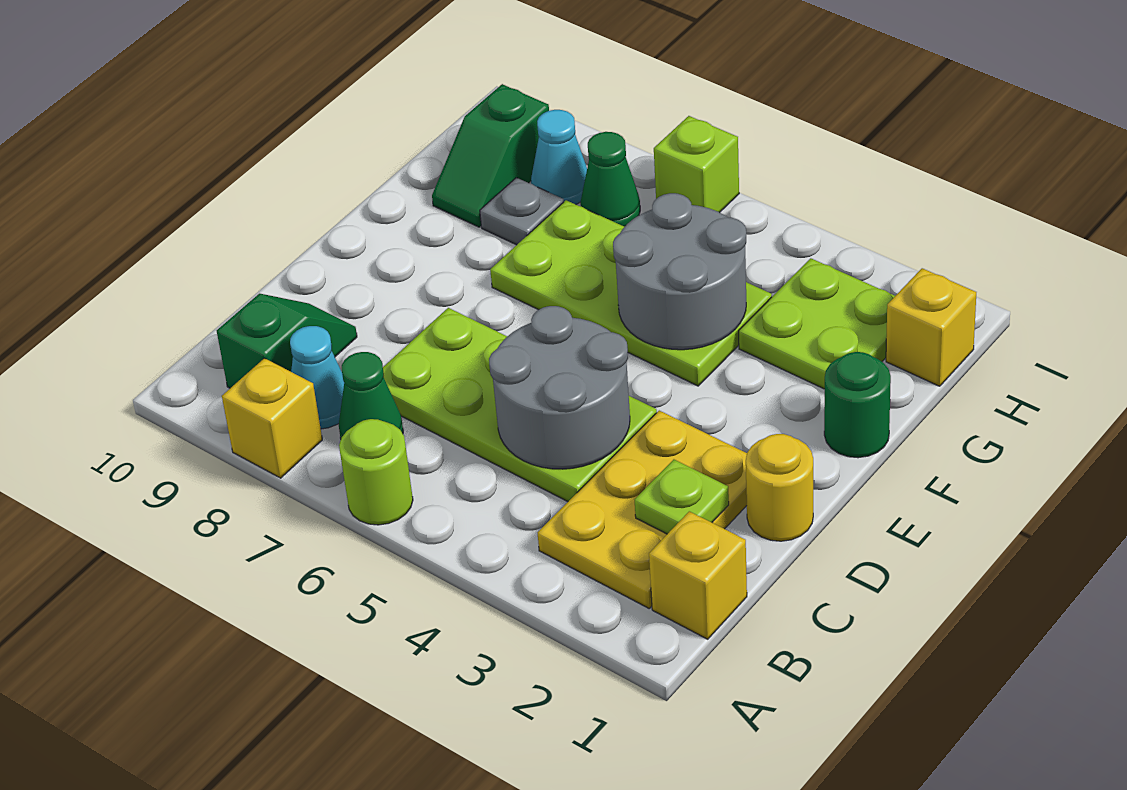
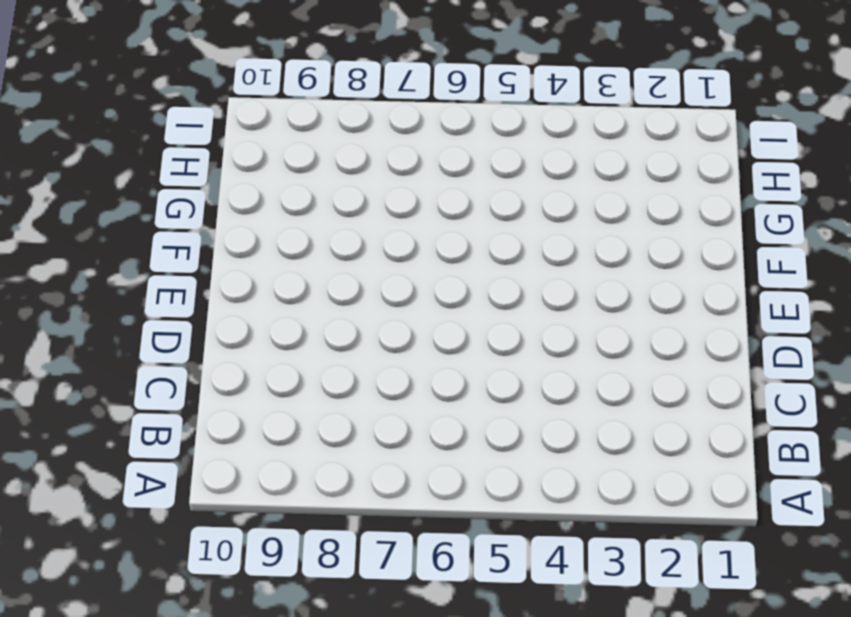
none -> lime 1x1 round brick [339,419,413,525]
none -> yellow 1x1 brick [222,358,322,478]
none -> yellow 1x1 brick [649,511,747,639]

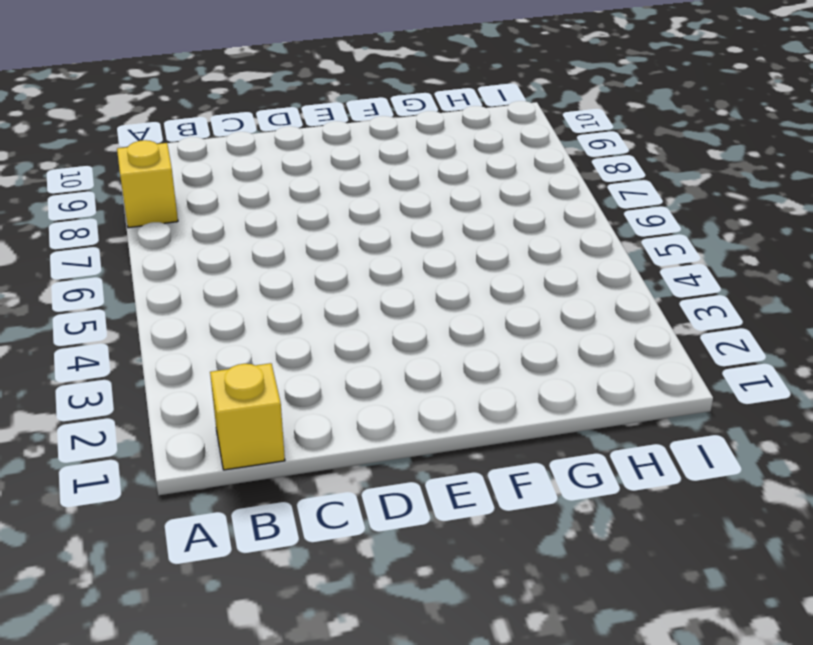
none -> lime 1x1 round brick [339,419,413,525]
none -> yellow 2x3 plate [538,411,747,608]
none -> green 1x1 cone [339,352,403,438]

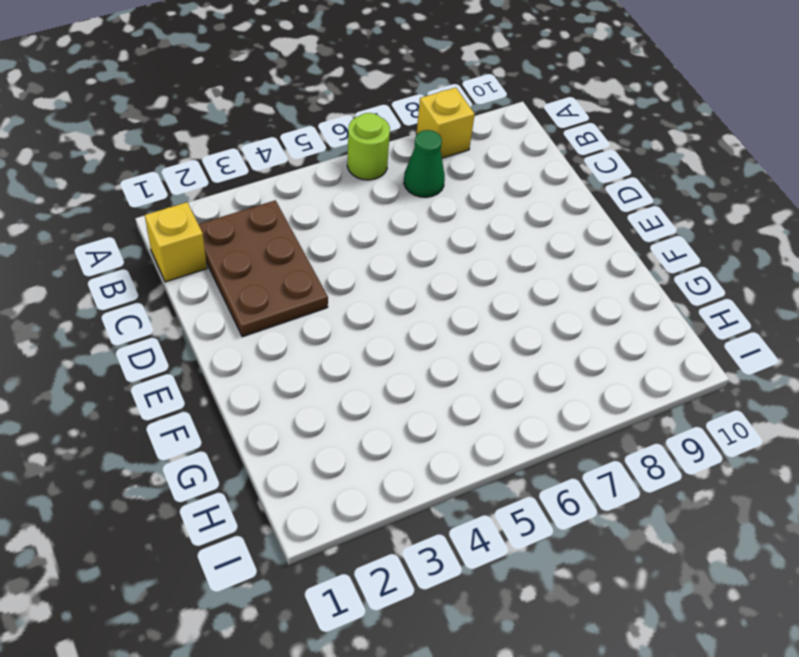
brown 2x3 plate [198,200,328,337] -> yellow 2x3 plate [538,411,747,608]
none -> cyan 1x1 cone [290,326,344,429]
none -> green 1x2 slope [217,294,357,388]
none -> lime 2x4 plate [383,308,657,502]

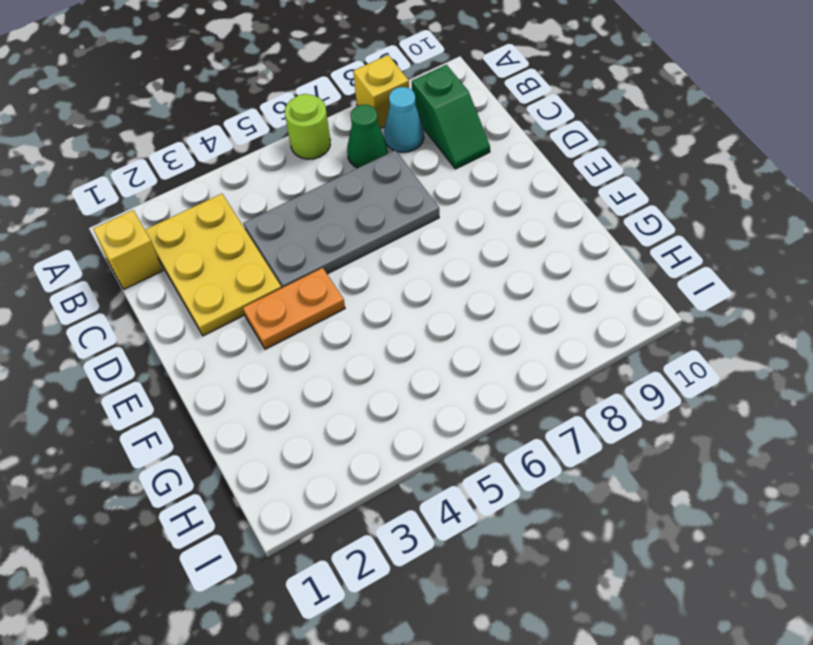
grey 2x4 plate [244,150,439,288] -> lime 2x4 plate [383,308,657,502]
orange 1x2 plate [243,268,345,349] -> none
none -> yellow 1x1 round brick [746,434,813,541]
none -> green 1x1 round brick [824,352,891,458]
none -> lime 2x4 plate [490,200,772,386]

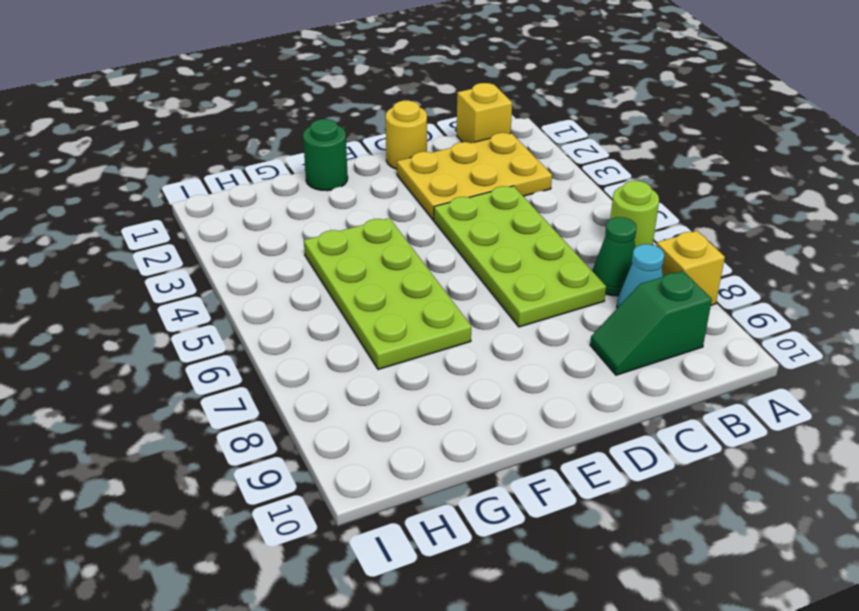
none -> lime 2x2 plate [739,258,895,389]
none -> grey 1x1 plate [480,178,564,245]
none -> green 1x2 slope [432,84,549,227]

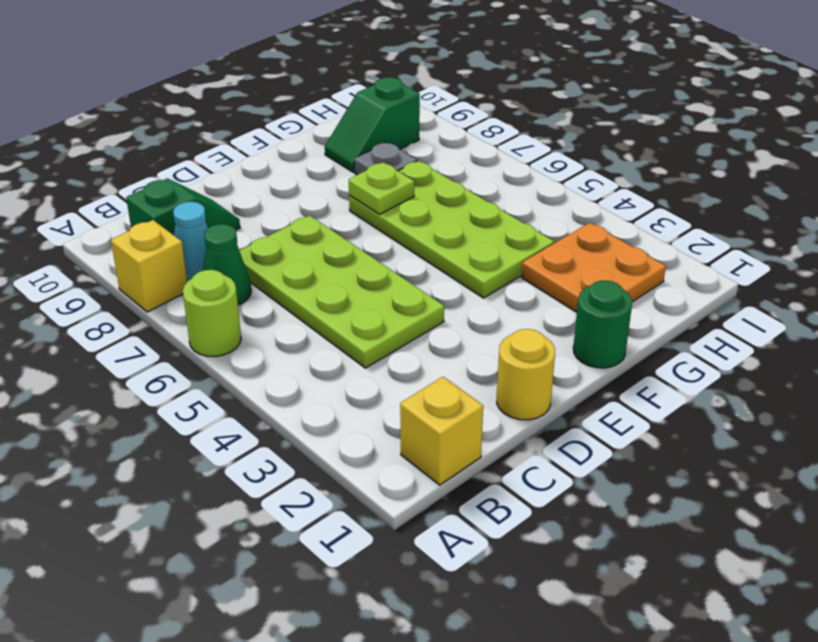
lime 1x1 plate [349,162,414,214] -> lime 1x1 plate moved to [635,460,729,534]
orange 2x2 plate [522,223,666,312] -> lime 2x2 plate [739,258,895,389]
none -> yellow 2x3 plate [538,411,747,608]
none -> yellow 1x1 brick [886,268,976,386]
none -> green 1x1 cone [580,132,640,227]

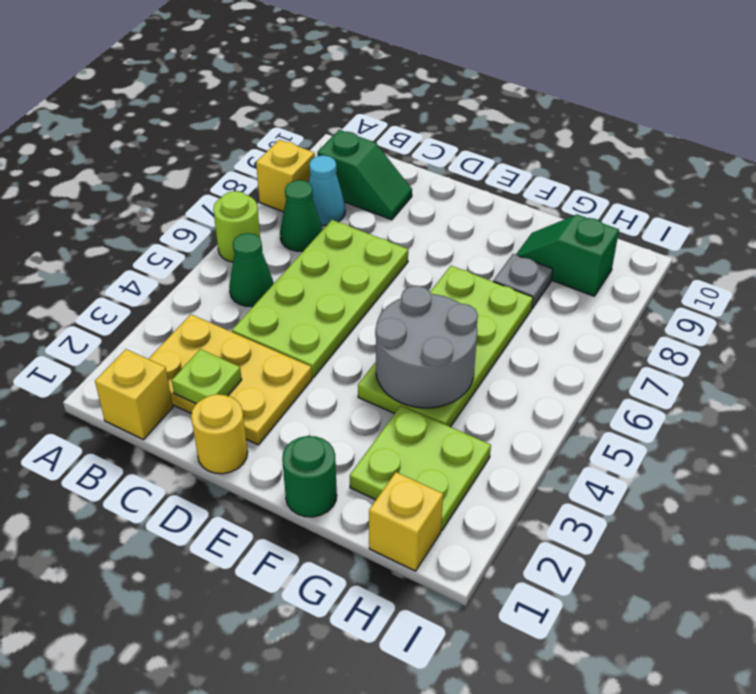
green 1x1 cone [229,233,274,306] -> green 1x1 cone moved to [580,132,640,227]
none -> cyan 1x1 cone [531,110,587,204]
none -> lime 1x1 brick [654,116,739,213]
none -> grey 2x2 round brick [489,306,630,469]

